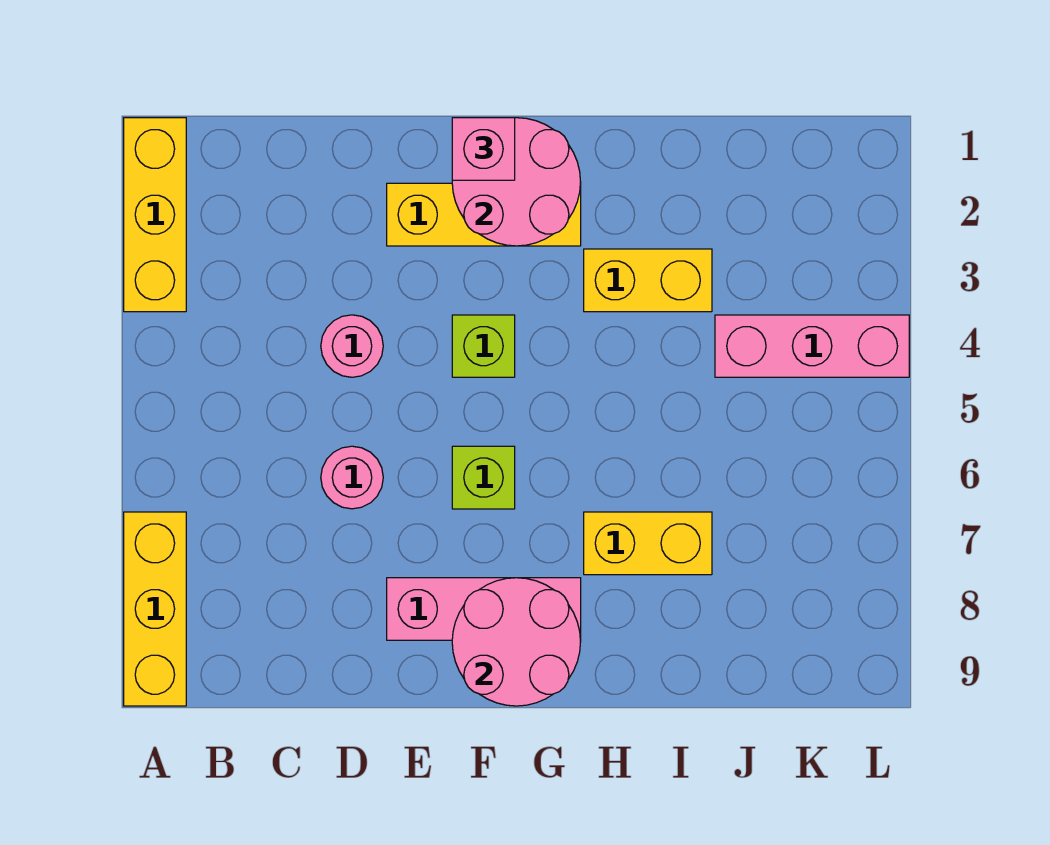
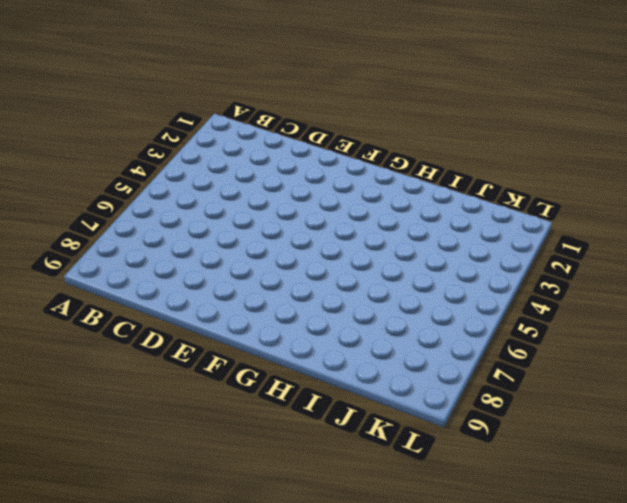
none -> yellow 1x3 brick [124,118,186,312]
none -> yellow 1x3 brick [124,512,186,706]
none -> pink 1x1 round brick [321,315,383,377]

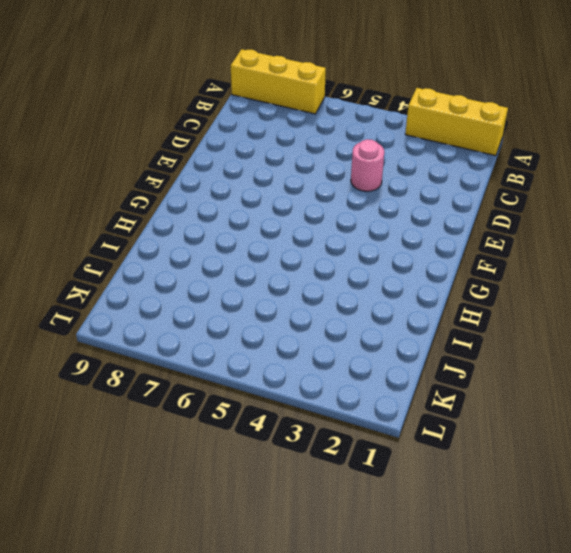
none -> pink 1x1 round brick [321,446,383,509]
none -> yellow 1x3 brick [387,183,581,246]
none -> pink 1x3 brick [387,578,581,640]

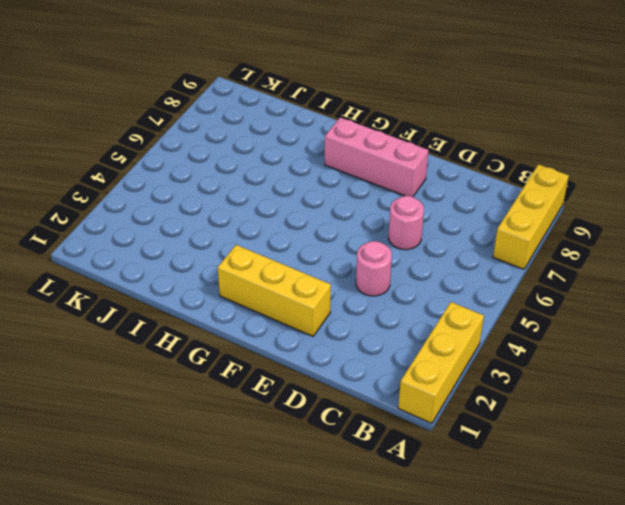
none -> lime 1x1 brick [452,315,515,377]
none -> lime 1x1 brick [452,446,515,509]
none -> yellow 1x2 brick [584,249,712,312]

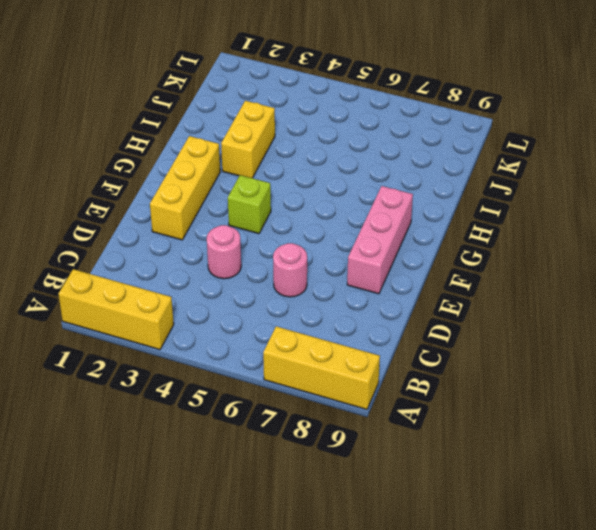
none -> lime 1x1 brick [452,446,515,509]
none -> yellow 1x2 brick [584,512,712,575]
none -> pink 1x3 brick [715,315,909,377]

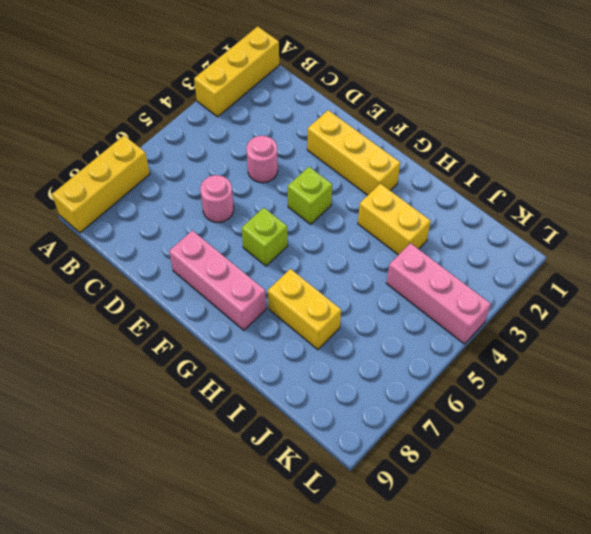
none -> pink 2x2 round brick [452,118,581,246]
none -> pink 2x2 round brick [452,578,581,706]
none -> pink 1x1 brick [452,118,515,180]

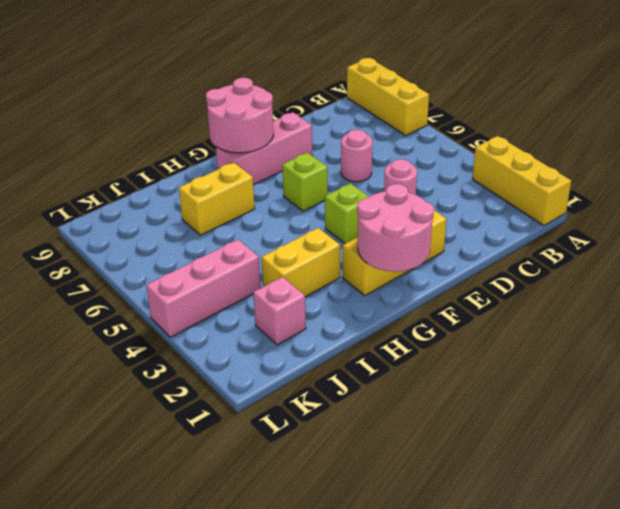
pink 1x1 brick [253,277,306,345] -> pink 1x1 brick moved to [452,118,515,180]

